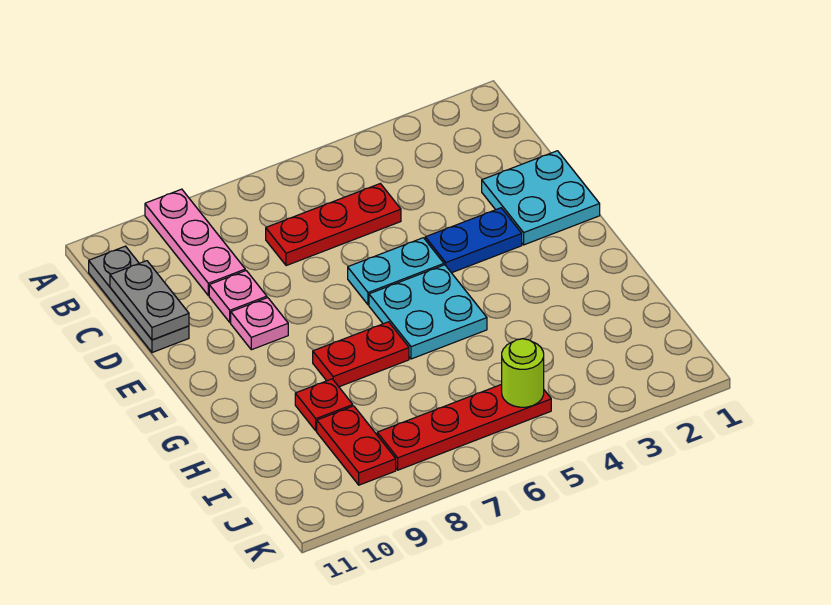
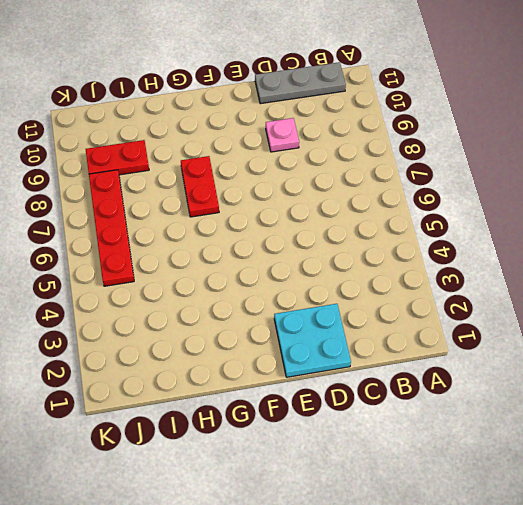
none -> pink 1x3 plate [145,189,245,296]
none -> red 1x3 plate [266,184,401,266]
none -> blue 1x2 plate [425,208,522,273]

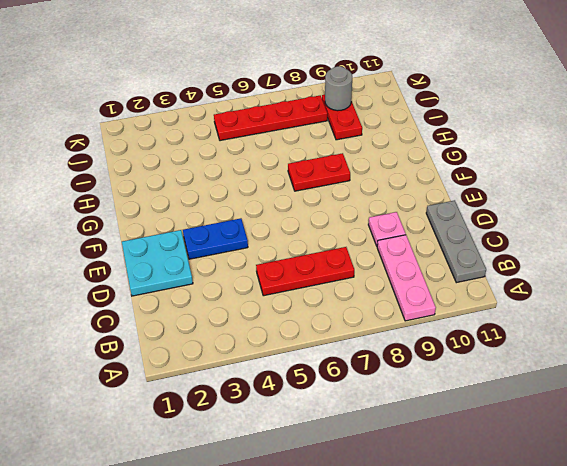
grey 1x1 round brick [325,66,352,111] -> none
none -> cyan 1x2 plate [348,238,444,305]
none -> pink 1x1 plate [231,298,288,350]
none -> cyan 2x2 plate [369,265,487,359]

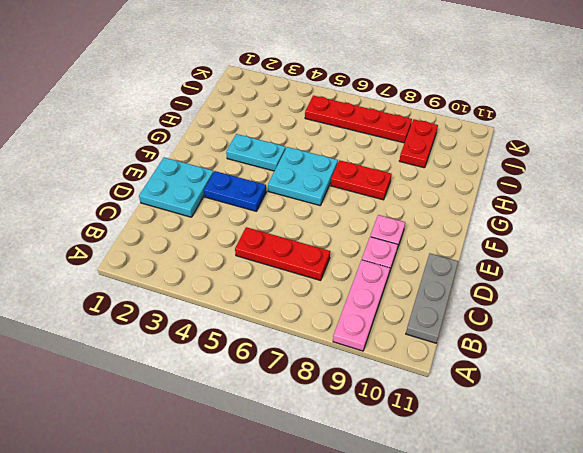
cyan 1x2 plate [226,134,286,171] -> cyan 1x2 plate moved to [348,238,444,305]
none -> red 1x1 plate [295,379,353,431]
none -> grey 1x2 plate [110,261,189,340]
none -> lime 1x1 round brick [502,339,544,407]

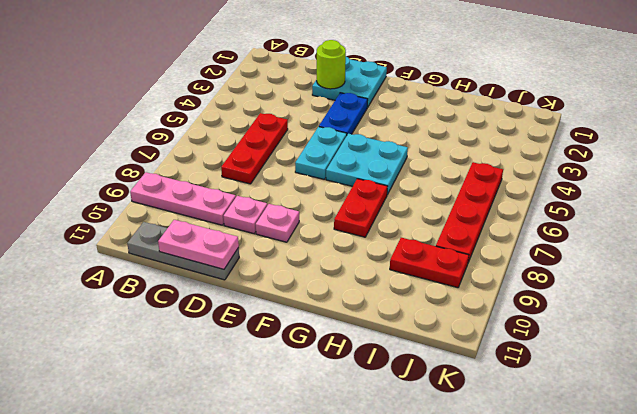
pink 1x2 plate [158,220,239,269] -> grey 1x2 plate [110,261,189,340]
lime 1x1 round brick [317,40,346,89] -> lime 1x1 round brick moved to [502,339,544,407]
none -> red 1x1 plate [295,379,353,431]

